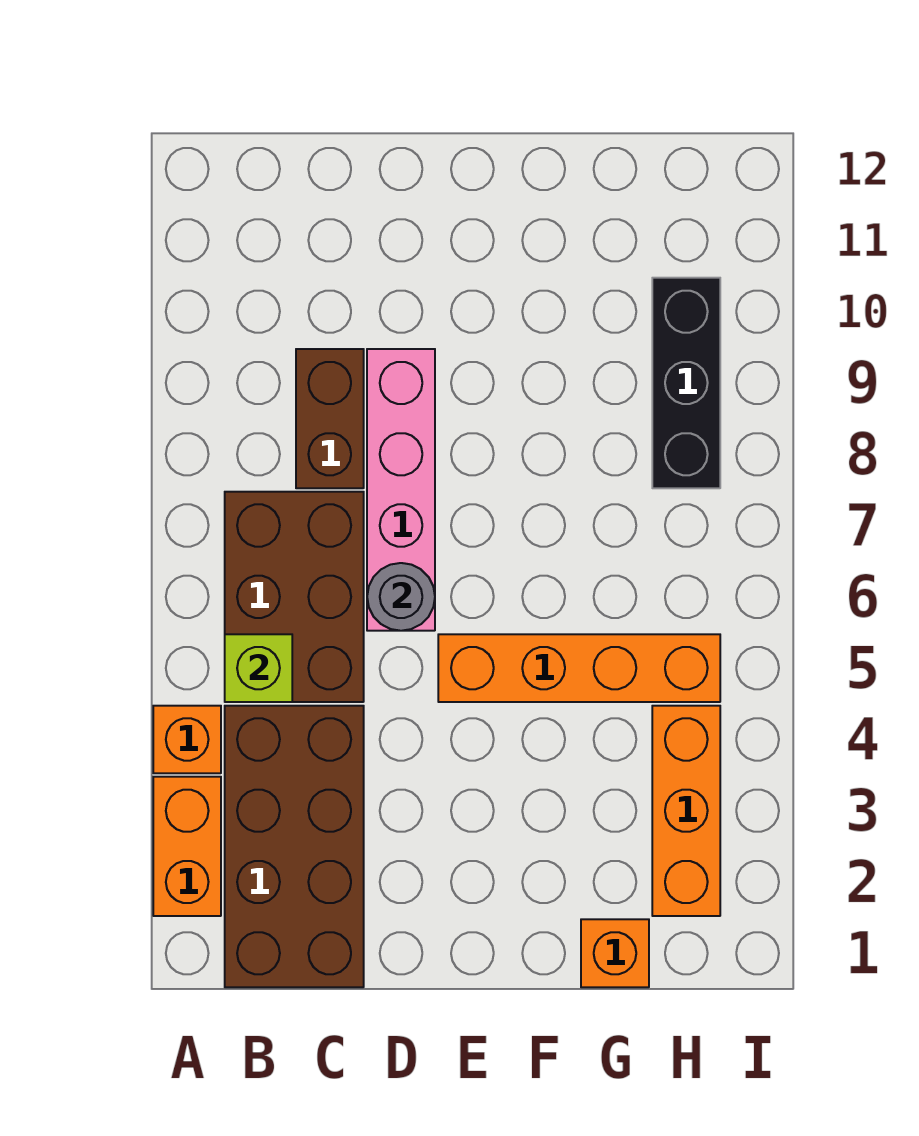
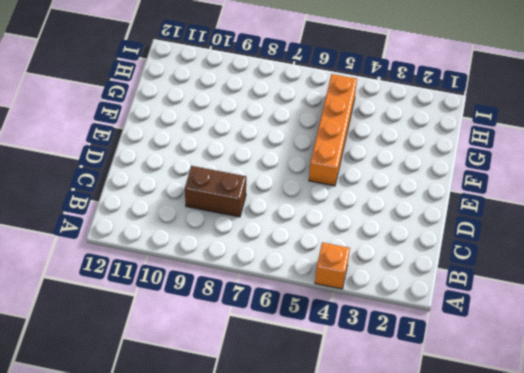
none -> orange 1x2 brick [153,777,221,916]
none -> brown 2x4 brick [225,706,364,987]
none -> brown 2x3 brick [225,492,364,702]

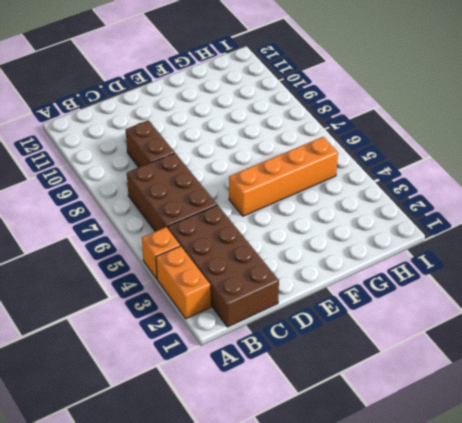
none -> pink 1x4 brick [367,349,435,631]
none -> orange 1x1 brick [581,919,649,987]
none -> orange 1x3 brick [652,706,720,916]

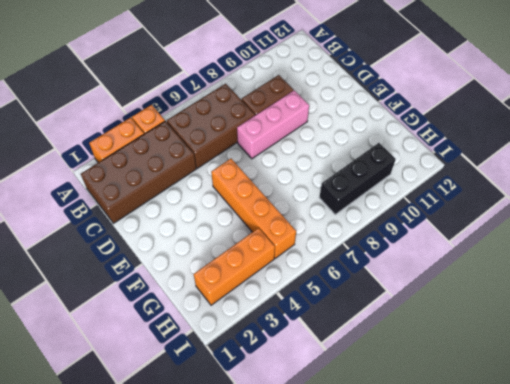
pink 1x3 brick [237,90,309,159] -> pink 1x4 brick [367,349,435,631]
none -> orange 1x1 brick [581,919,649,987]
none -> lime 1x1 brick [225,634,292,702]
none -> grey 1x1 round brick [367,563,435,631]

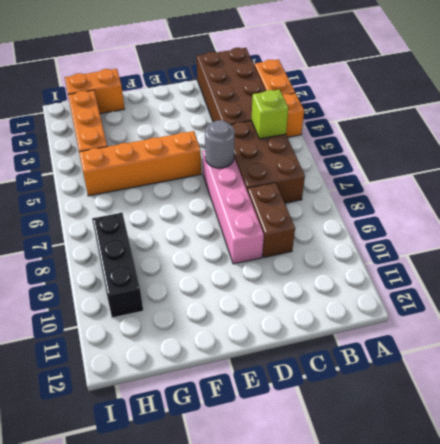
orange 1x2 brick [65,69,125,114] -> orange 1x1 brick [581,919,649,987]

